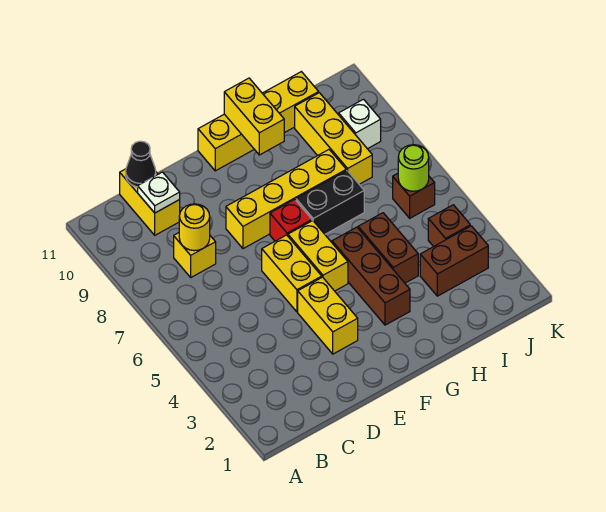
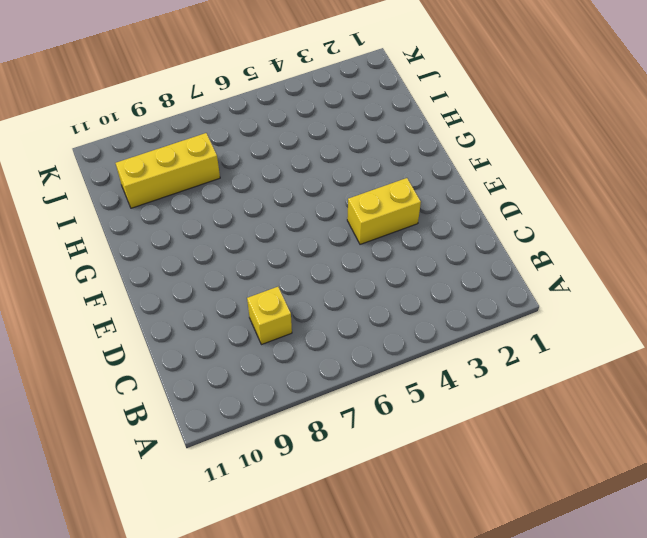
none -> yellow 1x2 brick [120,169,180,235]
none -> yellow 1x2 brick [262,235,322,312]
none -> yellow 1x4 brick [226,150,346,249]

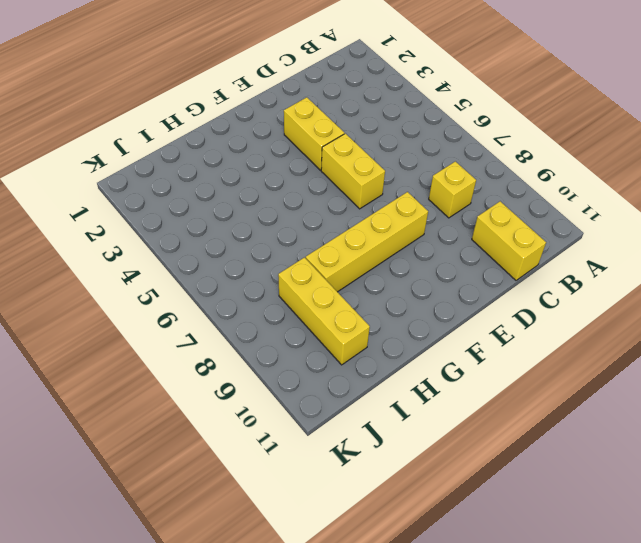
none -> yellow 1x2 brick [288,221,348,291]
none -> red 1x1 brick [270,200,312,241]
none -> yellow 1x4 brick [198,72,319,171]

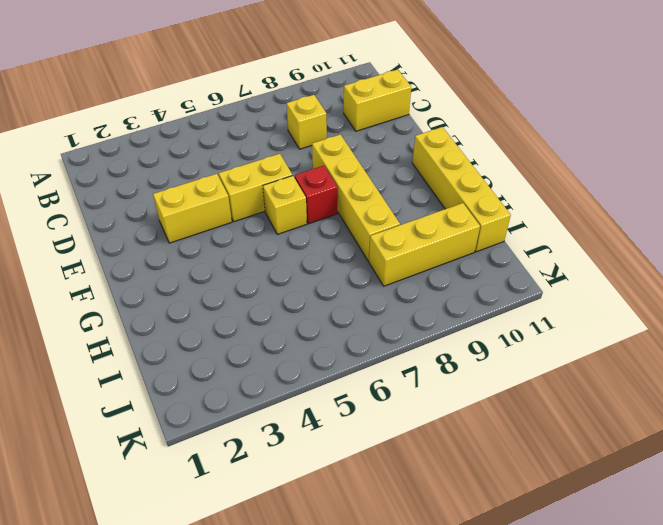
yellow 1x1 brick [263,176,307,234] -> yellow 1x2 brick [288,221,348,291]
none -> brown 1x3 brick [332,227,410,325]
none -> black 1x2 brick [296,171,364,234]
none -> brown 1x2 brick [358,213,418,283]

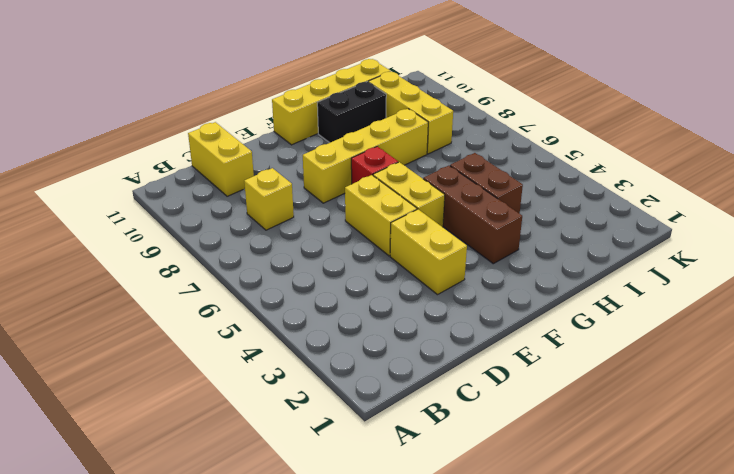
black 1x2 brick [317,82,386,143] -> black 1x2 brick moved to [296,171,364,234]
none -> brown 1x2 brick [420,226,488,296]
none -> brown 1x1 brick [428,205,470,247]
none -> brown 1x1 brick [393,174,435,218]

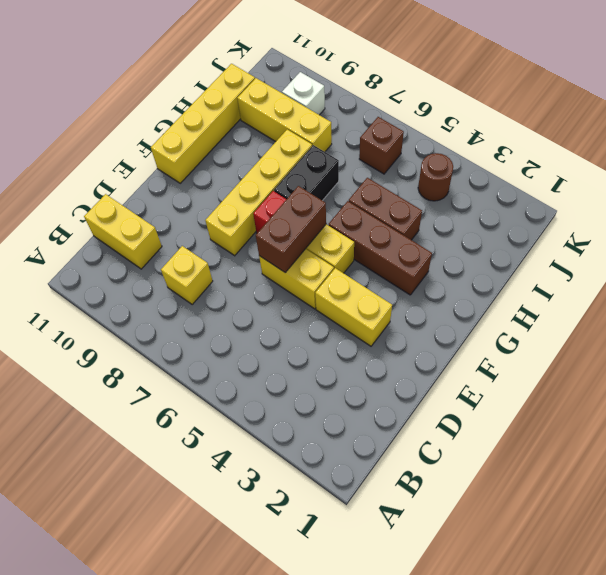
brown 1x2 brick [256,186,326,273] -> brown 1x2 brick moved to [420,226,488,296]
brown 1x1 round brick [418,153,453,201] -> brown 1x1 brick [428,205,470,247]
none -> yellow 1x1 round brick [179,204,210,251]
none -> white 1x1 plate [138,172,180,213]
none -> black 1x1 cone [126,141,156,187]

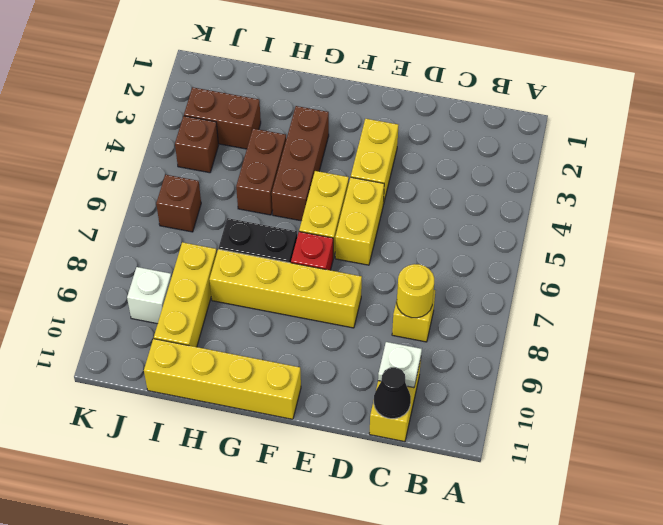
none -> yellow 1x2 brick [224,78,284,155]
none -> lime 1x1 round brick [398,145,429,191]

